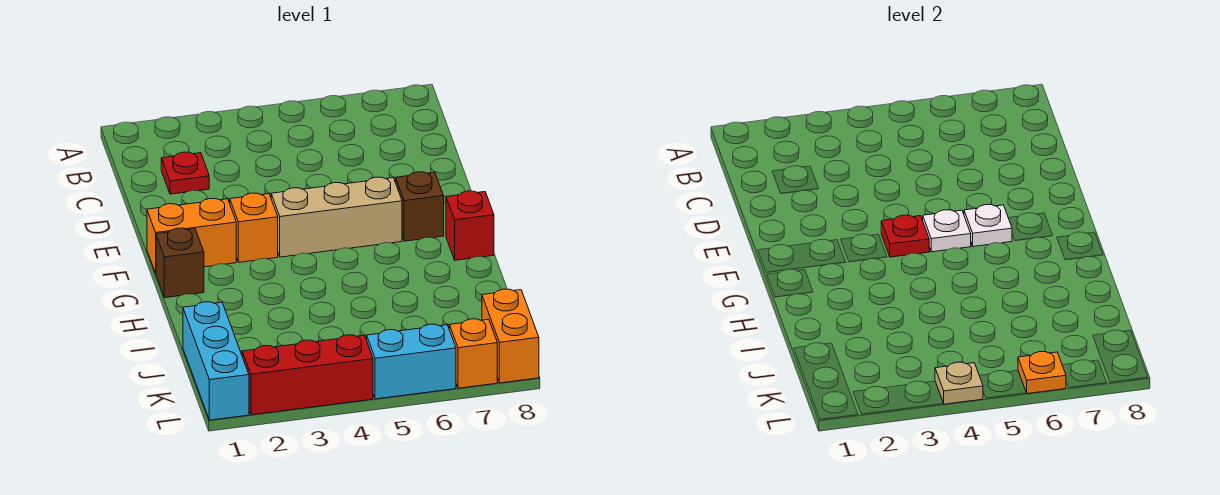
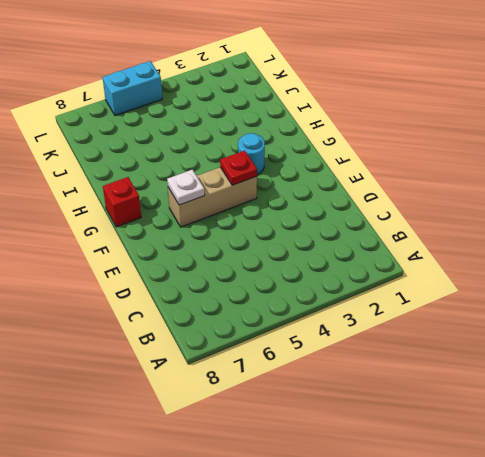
cyan 1x1 round brick [238,133,265,174] -> none
none -> red 1x1 plate [161,152,209,194]
none -> orange 1x2 brick [147,198,236,273]
none -> orange 1x1 brick [230,193,278,262]

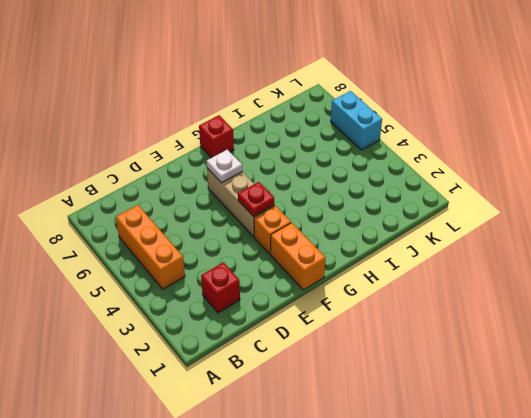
orange 1x3 brick [116,205,185,289] -> none
red 1x1 brick [201,262,240,313] -> red 1x1 plate [161,152,209,194]
none -> brown 1x1 brick [396,172,444,241]
none -> brown 1x1 brick [156,228,204,298]
none -> cyan 1x3 brick [183,302,249,420]

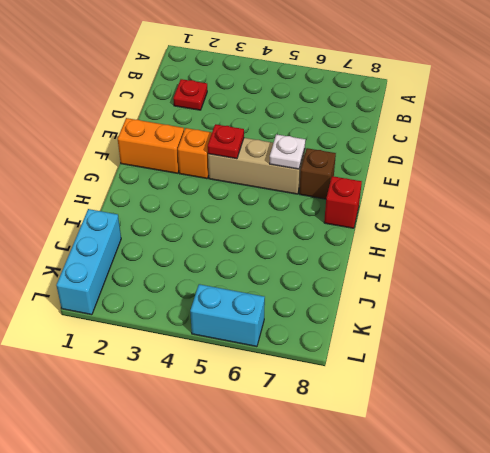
none -> brown 1x1 brick [156,228,204,298]
none -> orange 1x2 brick [482,289,539,383]
none -> red 1x3 brick [242,335,373,415]

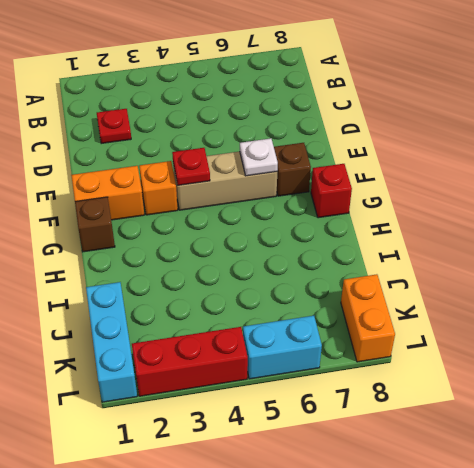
none -> orange 1x1 brick [449,319,497,388]
none -> white 1x1 plate [923,210,971,252]
none -> tan 1x1 plate [935,362,983,404]

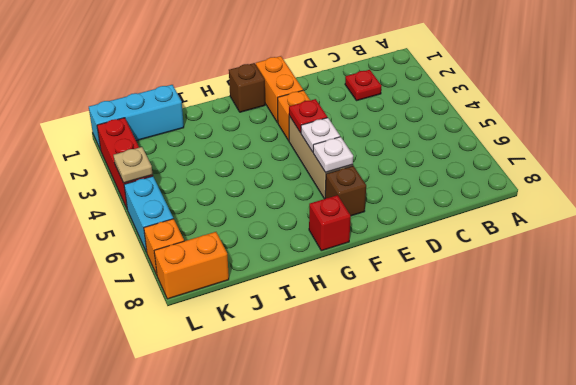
none -> orange 1x1 plate [1018,352,1066,394]

